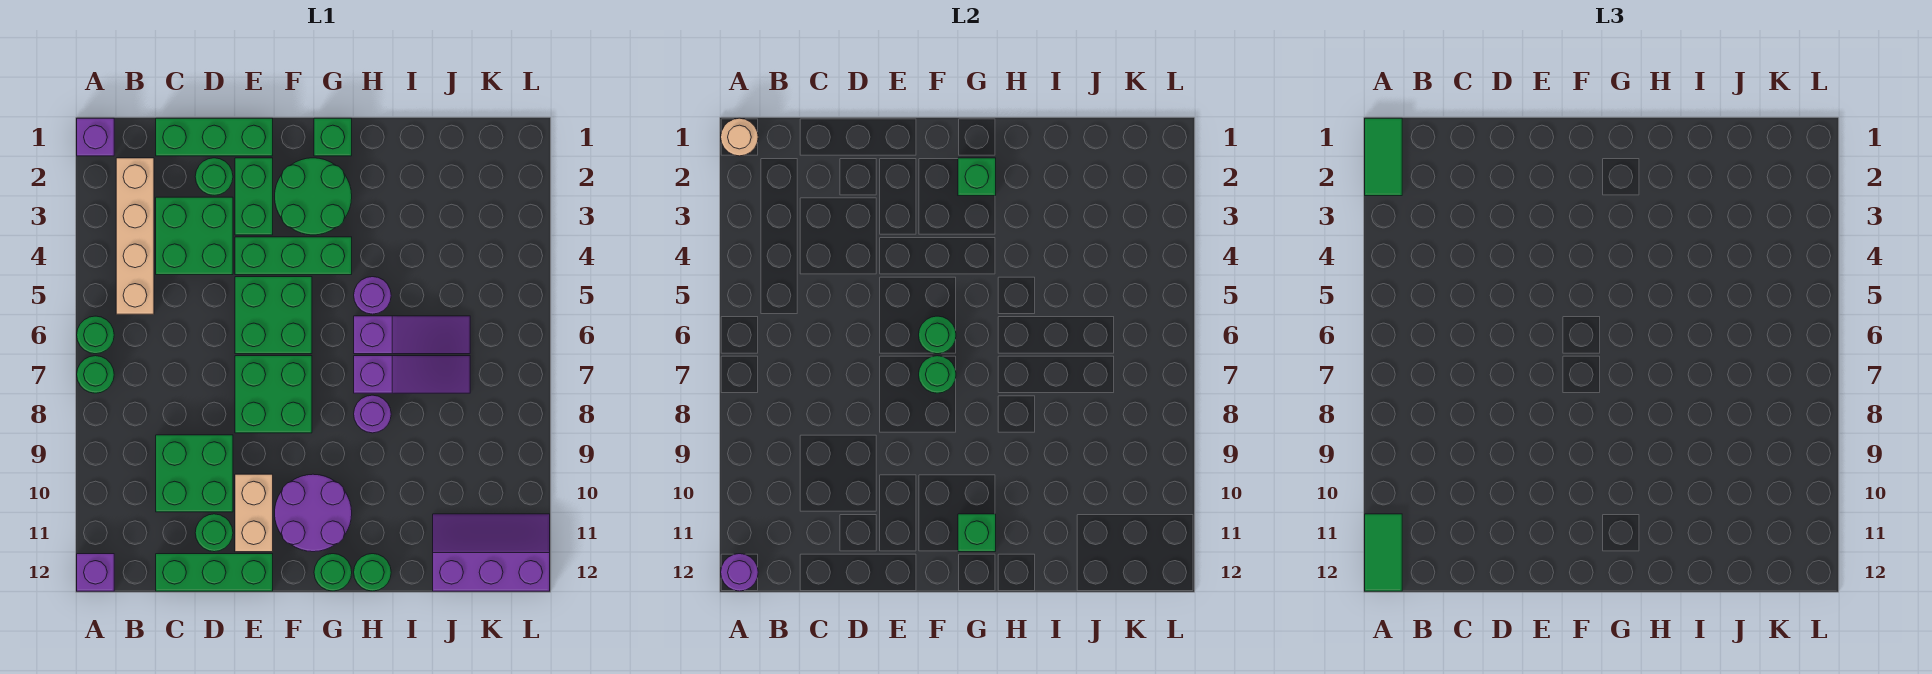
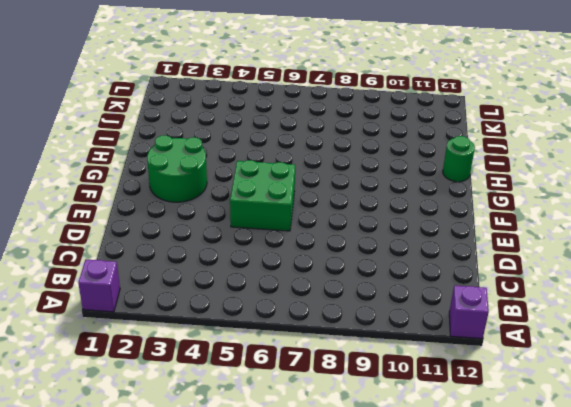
none -> green 1x1 round brick [77,316,114,354]
none -> green 1x1 round brick [77,356,114,393]
none -> tan 1x4 brick [116,158,154,314]
none -> green 1x3 brick [156,118,273,156]

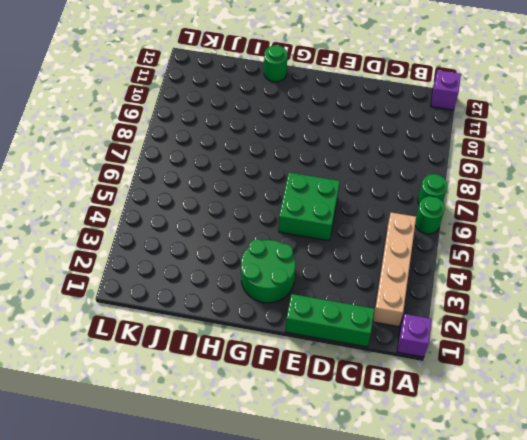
none -> green 2x2 brick [156,197,233,275]
none -> green 2x2 brick [156,435,233,512]
none -> green 1x3 brick [156,554,273,591]
none -> green 1x1 round brick [195,158,233,195]

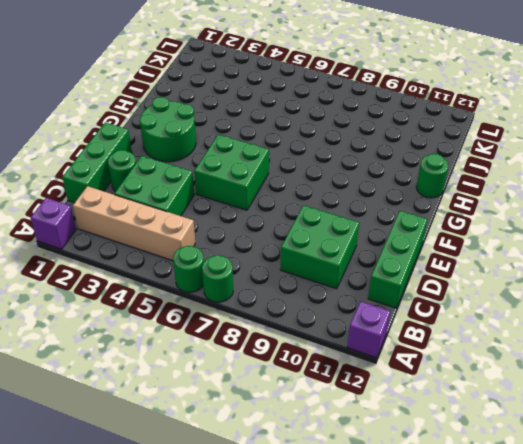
none -> green 1x1 round brick [195,514,233,552]
none -> green 1x2 brick [235,158,273,235]
none -> green 1x3 brick [235,237,352,275]
none -> green 2x2 brick [235,356,312,433]

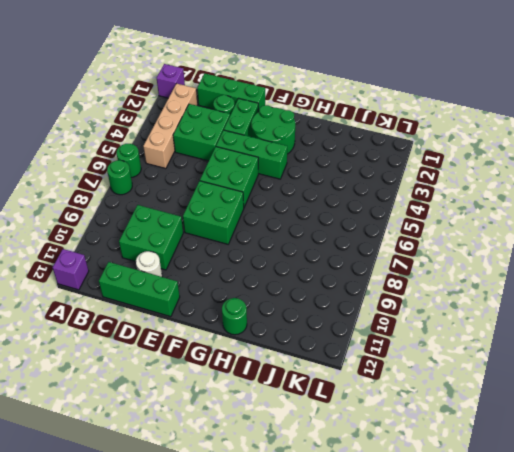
white 1x1 round brick [136,251,162,277] -> green 1x1 round brick [195,514,233,552]
none -> tan 1x2 brick [235,474,273,552]
none -> purple 2x2 round brick [275,474,352,552]
none -> green 1x1 brick [314,118,352,156]
none -> green 1x1 round brick [314,554,352,591]

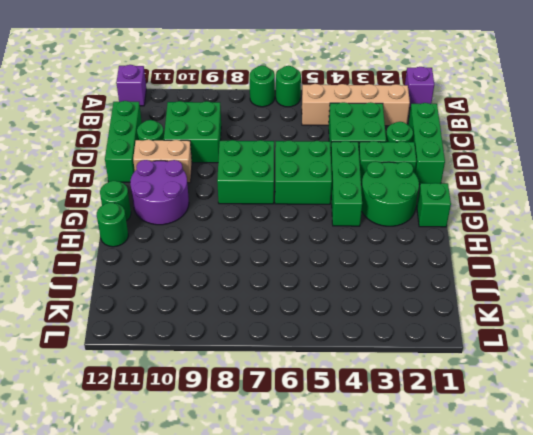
none -> purple 1x1 round brick [354,277,391,314]
none -> purple 1x3 slope [354,316,470,354]
none -> purple 1x3 slope [354,356,470,393]
none -> purple 1x1 round brick [354,395,391,433]

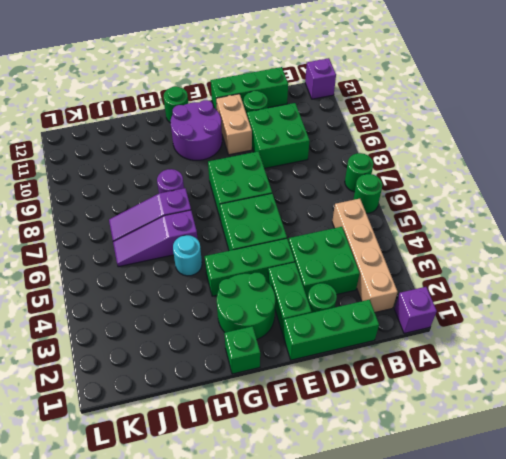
cyan 1x1 round brick [173,235,202,276] -> purple 1x1 round brick [354,277,391,314]
none -> green 1x1 round brick [354,554,391,591]
none -> purple 2x3 slope [433,514,550,591]
none -> tan 1x1 round brick [721,118,758,156]
none -> purple 1x1 round brick [721,554,758,591]

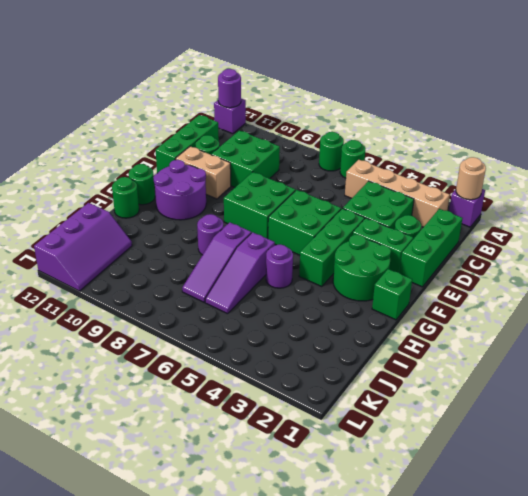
none -> green 1x1 round brick [919,316,956,354]
none -> green 1x1 round brick [919,356,956,393]
none -> green 1x1 brick [958,158,996,196]
none -> green 1x1 brick [958,514,996,552]

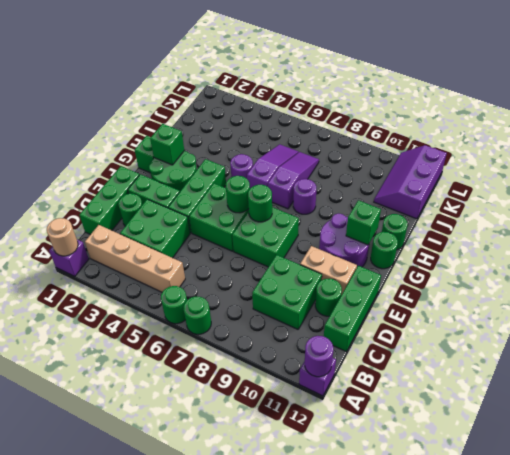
none -> green 1x2 tile [1365,118,1402,196]
none -> green 1x2 tile [1365,514,1402,591]

